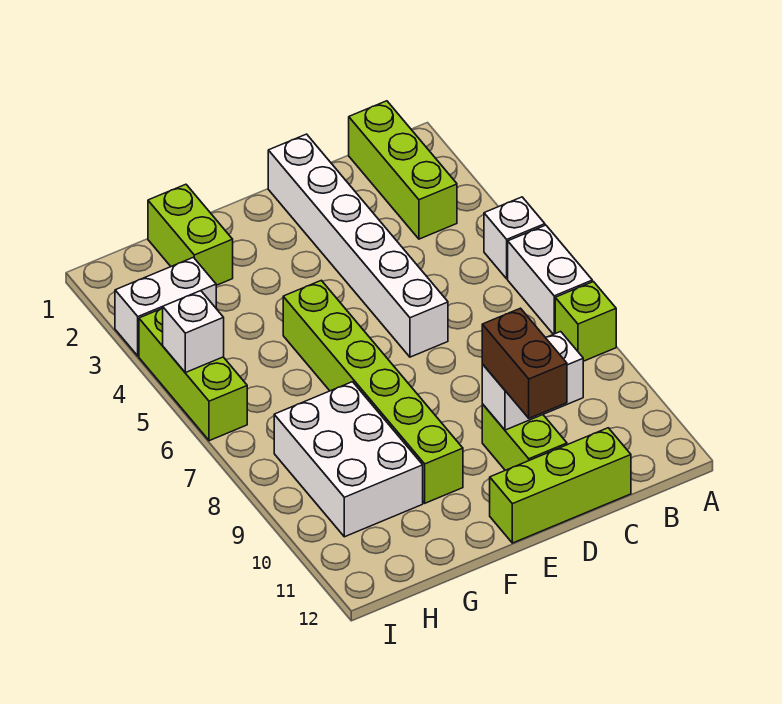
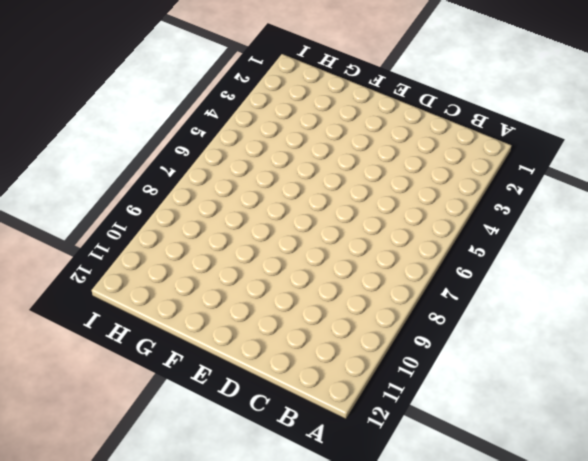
none -> white 1x1 brick [484,197,545,279]
none -> white 1x2 brick [508,225,592,334]
none -> lime 1x1 brick [555,282,616,361]

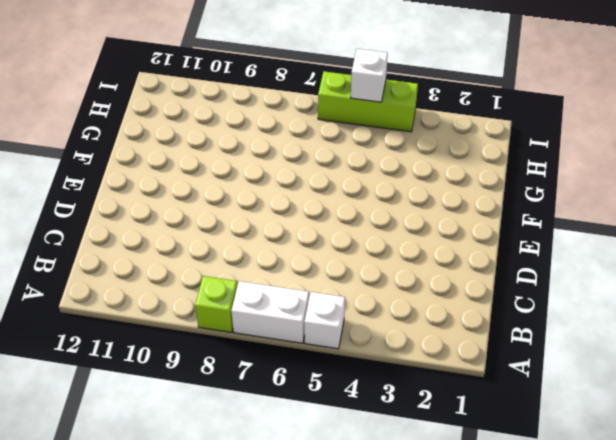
none -> lime 1x3 brick [349,101,457,239]
none -> lime 1x3 brick [490,428,631,543]
none -> white 1x6 brick [268,134,448,357]

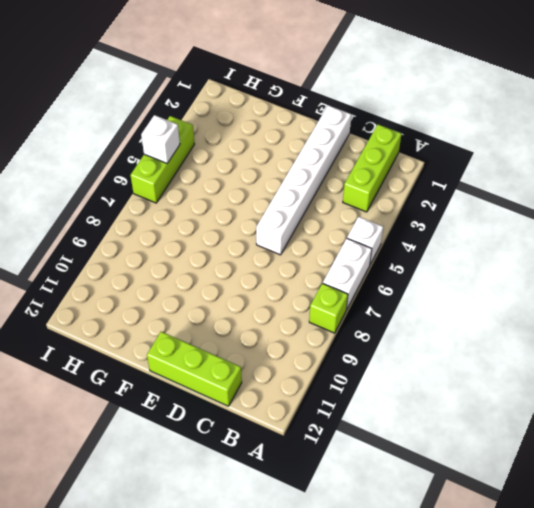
none -> lime 1x2 brick [482,404,567,470]
none -> lime 1x6 brick [283,280,463,503]
none -> lime 1x2 brick [148,184,233,285]

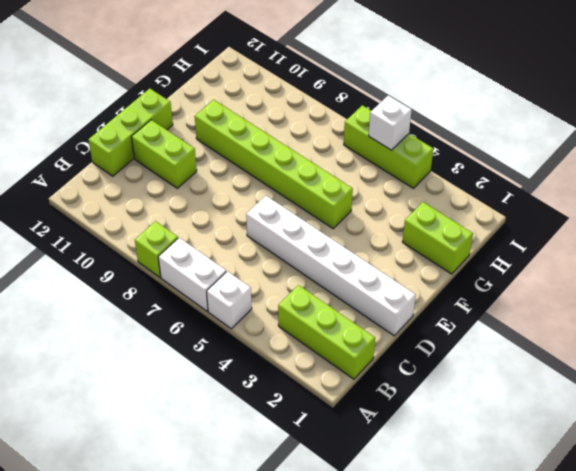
none -> white 2x3 brick [274,382,423,537]
none -> white 1x2 brick [115,257,216,356]
none -> white 1x2 brick [482,332,583,430]

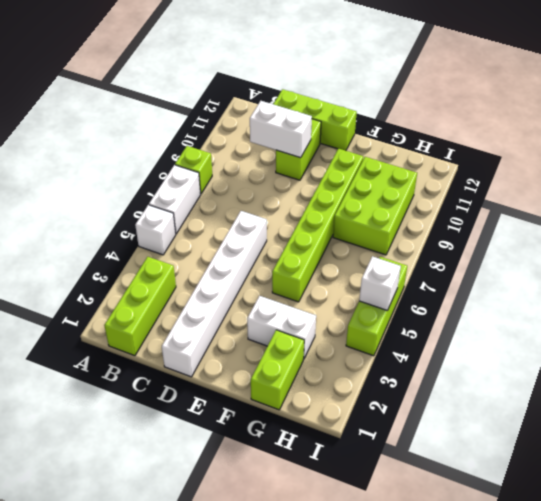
white 1x2 brick [247,296,316,359] -> white 1x2 brick moved to [115,257,216,356]
lime 2x3 brick [333,157,417,255] -> white 2x3 brick [274,382,423,537]
none -> brown 1x2 brick [482,308,567,418]

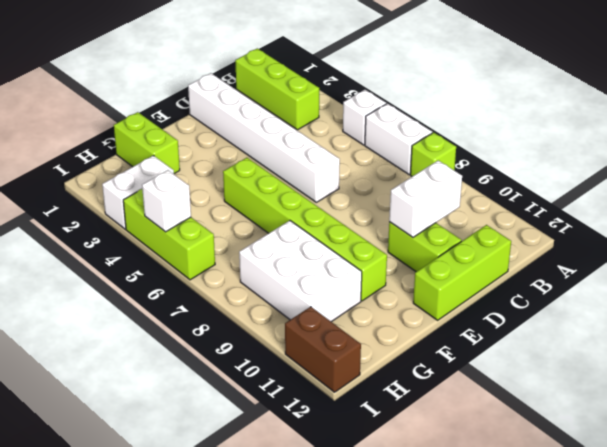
brown 1x2 brick [285,307,361,392] -> brown 1x2 brick moved to [482,308,567,418]

